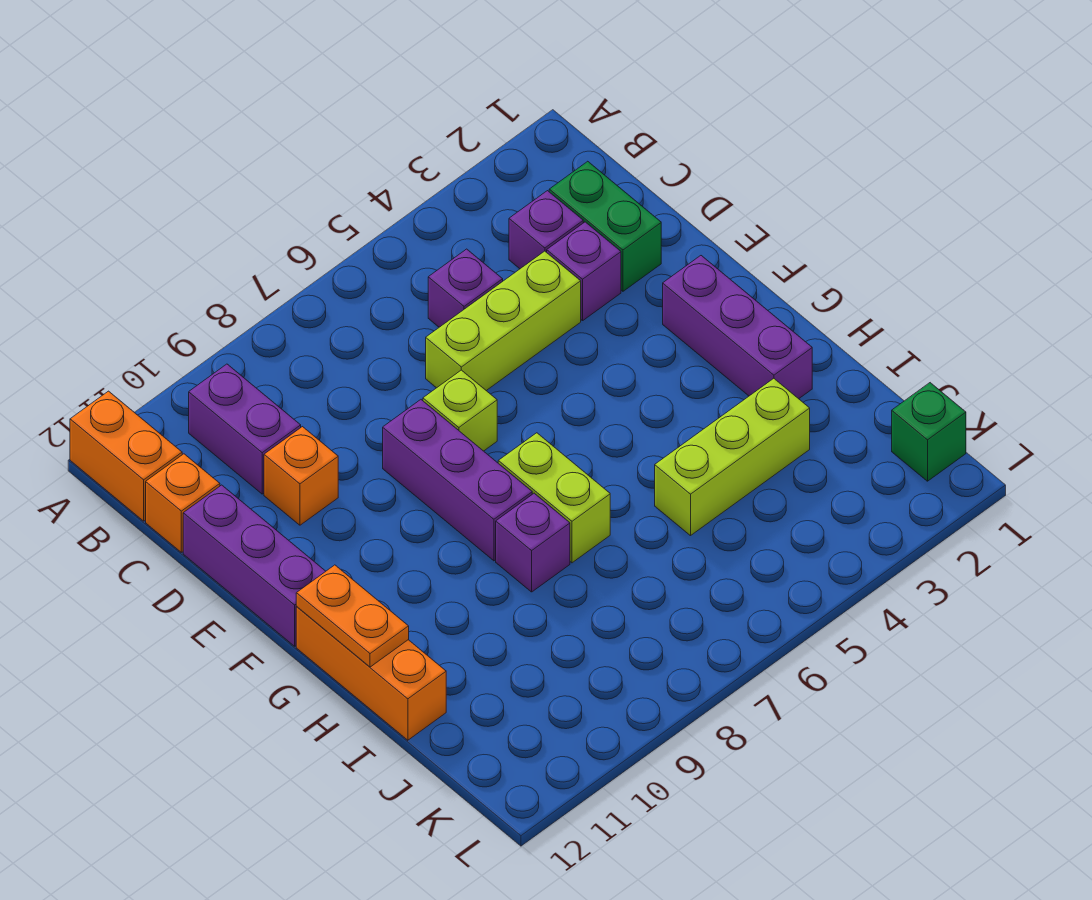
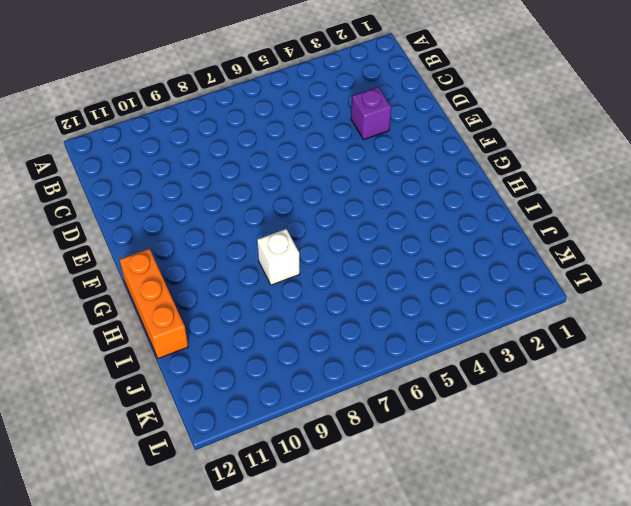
white 1x1 brick [257,229,300,285] -> purple 1x1 brick [496,493,570,592]
none -> orange 1x2 brick [70,391,182,521]
none -> purple 1x2 brick [189,364,301,494]
none -> green 1x2 brick [549,161,661,291]

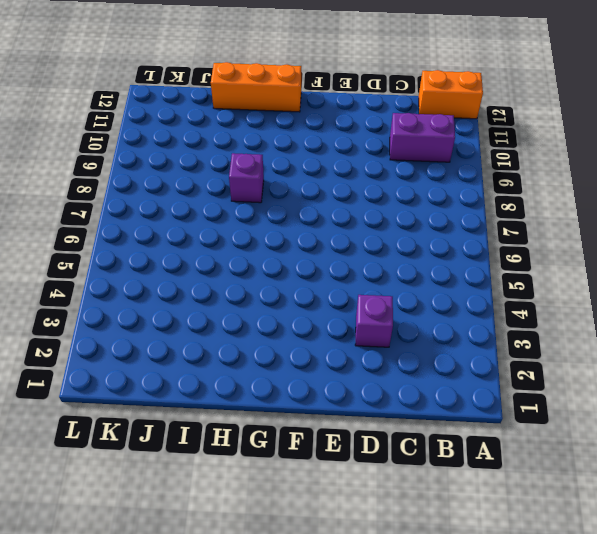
none -> green 1x2 brick [549,161,661,291]
none -> purple 1x1 brick [509,191,583,269]
none -> purple 1x1 brick [428,249,503,327]

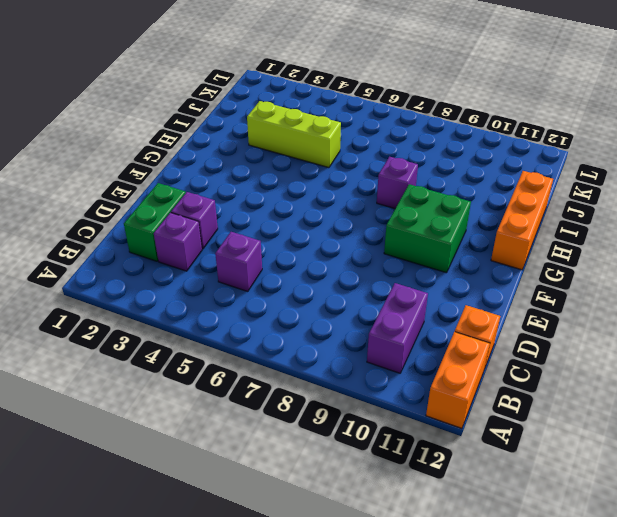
green 2x2 brick [384,184,471,273] -> none
none -> lime 1x3 brick [426,251,581,391]
none -> orange 1x1 brick [264,427,338,525]
none -> purple 1x3 brick [183,485,326,646]

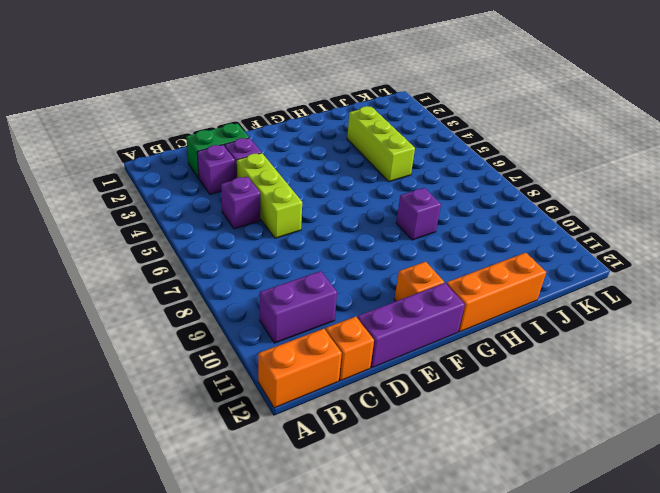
orange 1x1 brick [394,262,444,301] -> orange 1x1 brick moved to [264,427,338,525]
none -> lime 1x1 brick [423,370,497,451]
none -> purple 1x3 brick [383,400,532,561]
none -> purple 1x3 brick [663,256,812,399]

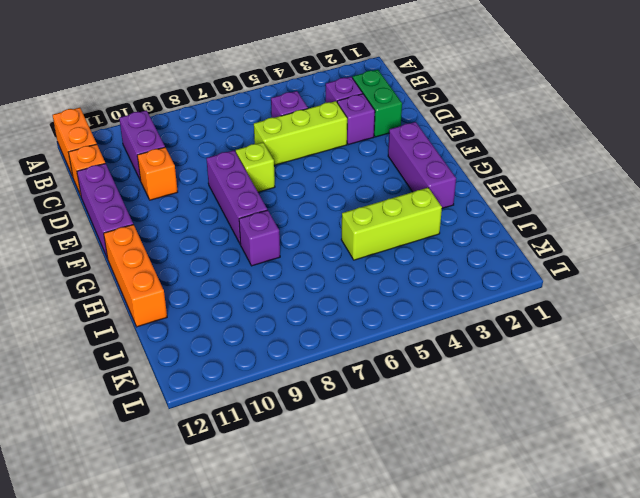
none -> lime 1x2 brick [498,433,610,563]
none -> green 1x1 brick [892,383,966,481]
none -> orange 1x2 plate [296,565,409,667]

